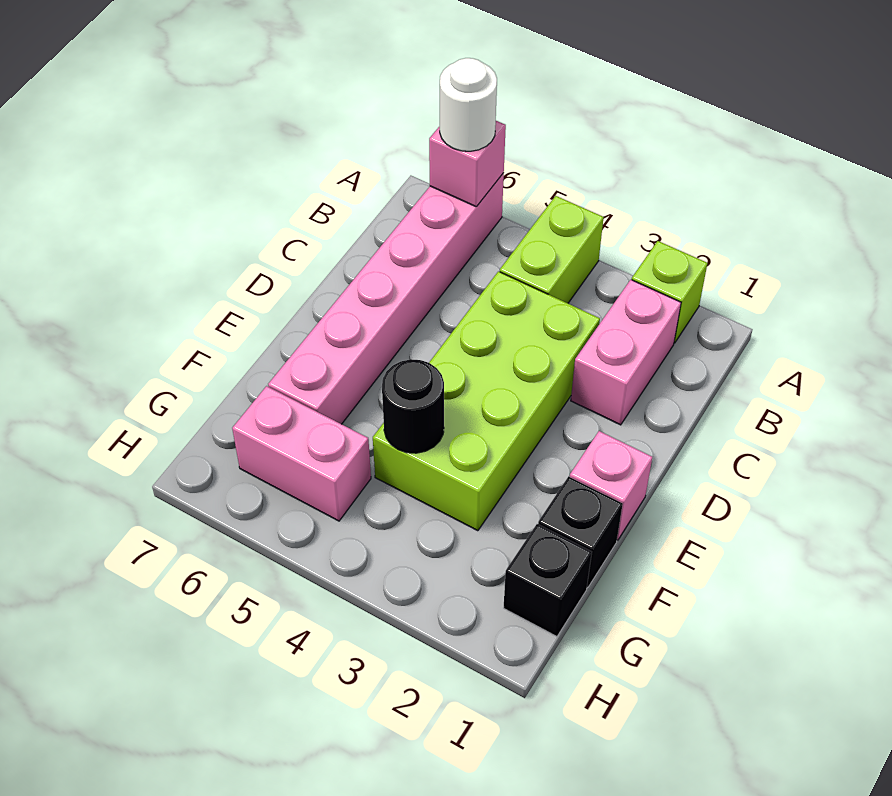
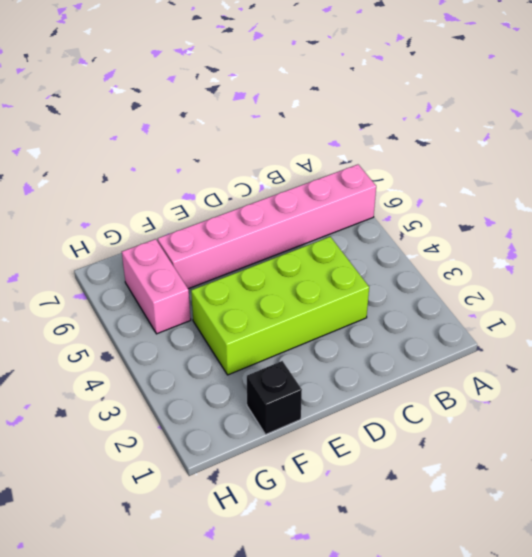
none -> lime 1x1 brick [632,241,707,343]
none -> lime 1x2 brick [500,196,604,303]
none -> pink 1x2 brick [571,280,681,425]

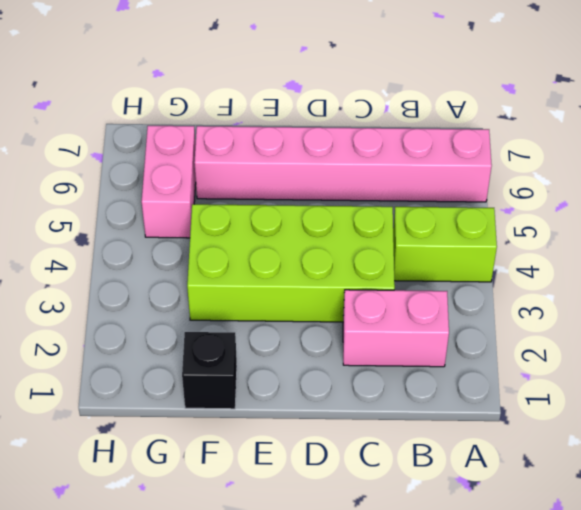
none -> lime 1x1 brick [632,241,707,343]
none -> pink 1x1 brick [570,431,652,540]
none -> black 1x1 brick [504,524,592,636]

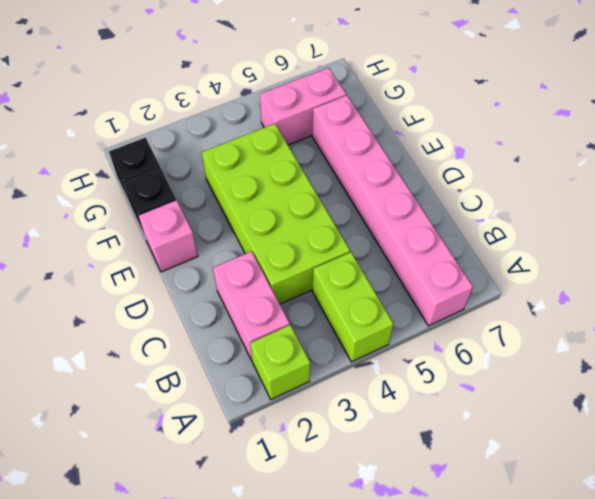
none -> pink 1x1 brick [429,121,506,206]
none -> black 1x1 round brick [382,359,444,453]
none -> white 1x1 round brick [440,58,497,151]

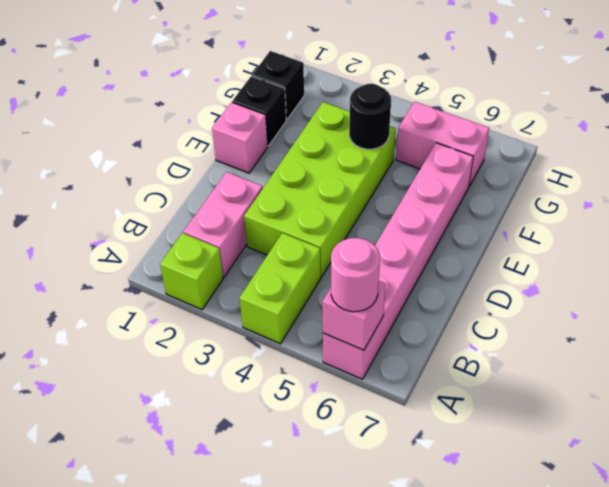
pink 1x1 round brick [331,238,380,312] -> white 1x1 round brick [440,58,497,151]

